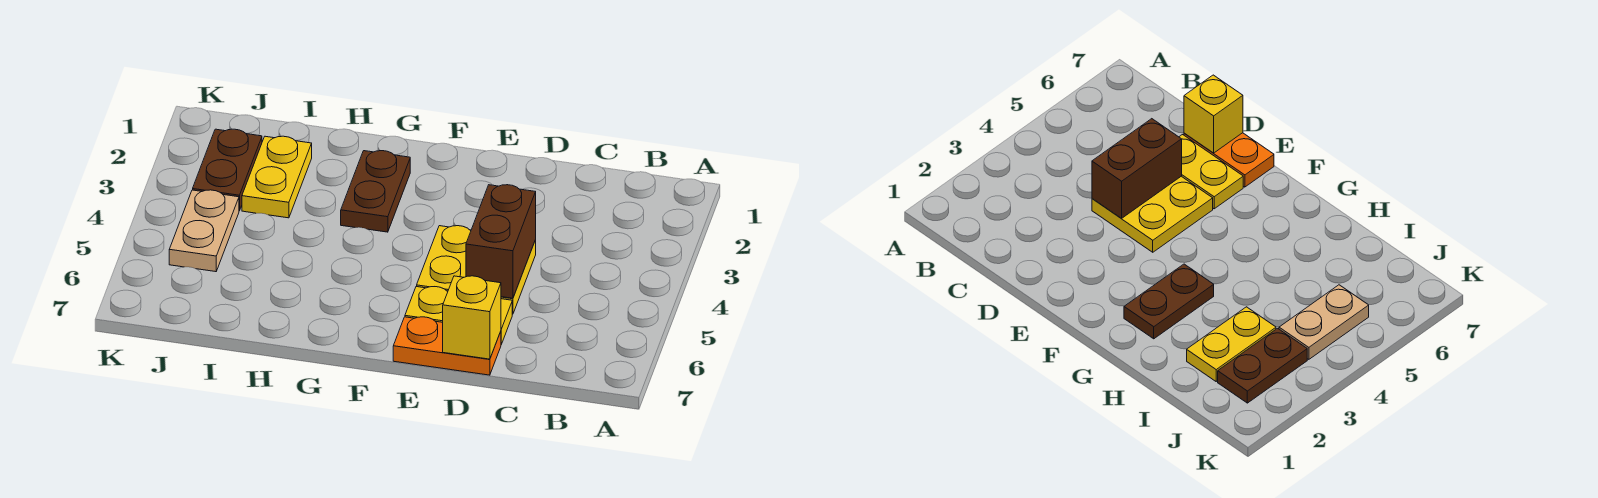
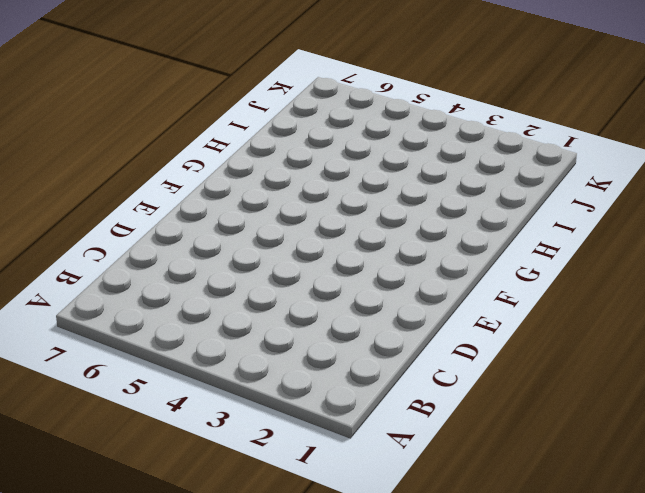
none -> yellow 2x2 plate [417,226,536,314]
none -> yellow 1x2 plate [405,286,512,344]

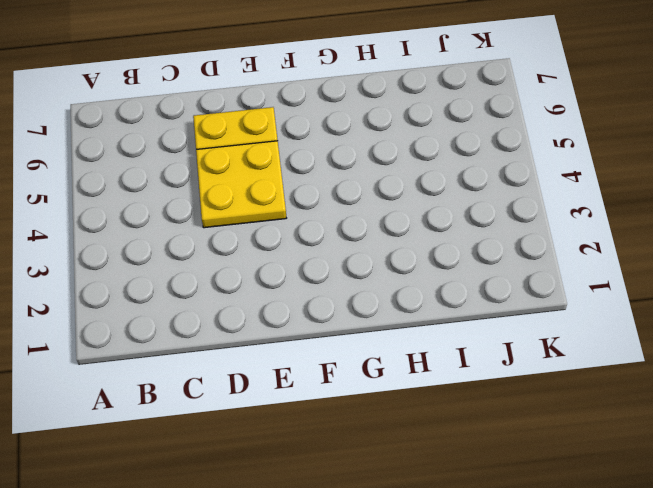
none -> orange 1x2 plate [393,317,501,375]
none -> brown 1x2 plate [341,151,410,232]

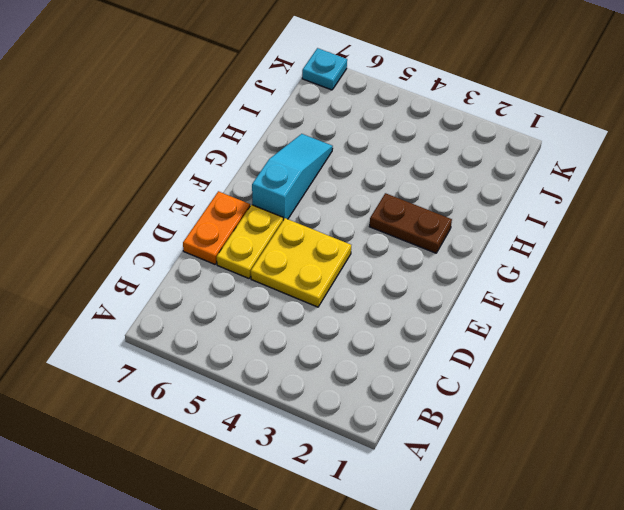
cyan 1x3 slope [252,134,333,220] -> none
cyan 1x1 plate [302,48,347,90] -> none
none -> yellow 1x2 plate [242,136,312,218]
none -> brown 1x2 plate [193,129,262,211]

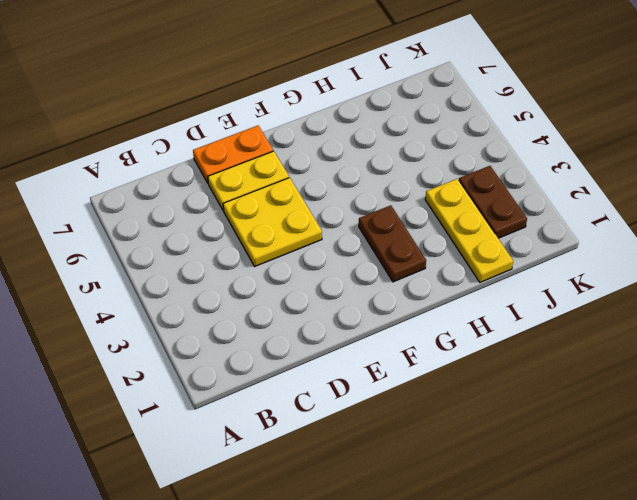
yellow 1x3 plate [425,179,513,282] -> yellow 1x2 plate [242,136,312,218]
none -> tan 1x2 plate [169,190,239,272]
none -> brown 1x2 brick [466,185,536,298]

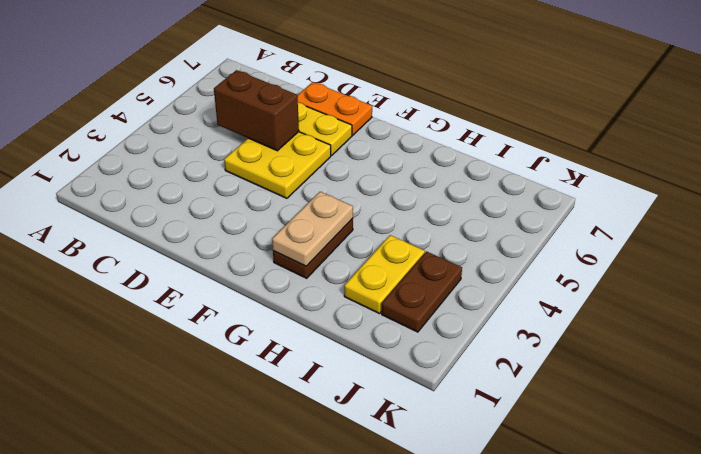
brown 1x2 brick [214,70,299,151] -> brown 1x2 brick turned to [466,185,536,298]
tan 1x2 plate [272,192,353,266] -> tan 1x2 plate moved to [169,190,239,272]
none -> yellow 1x1 brick [443,276,501,359]

